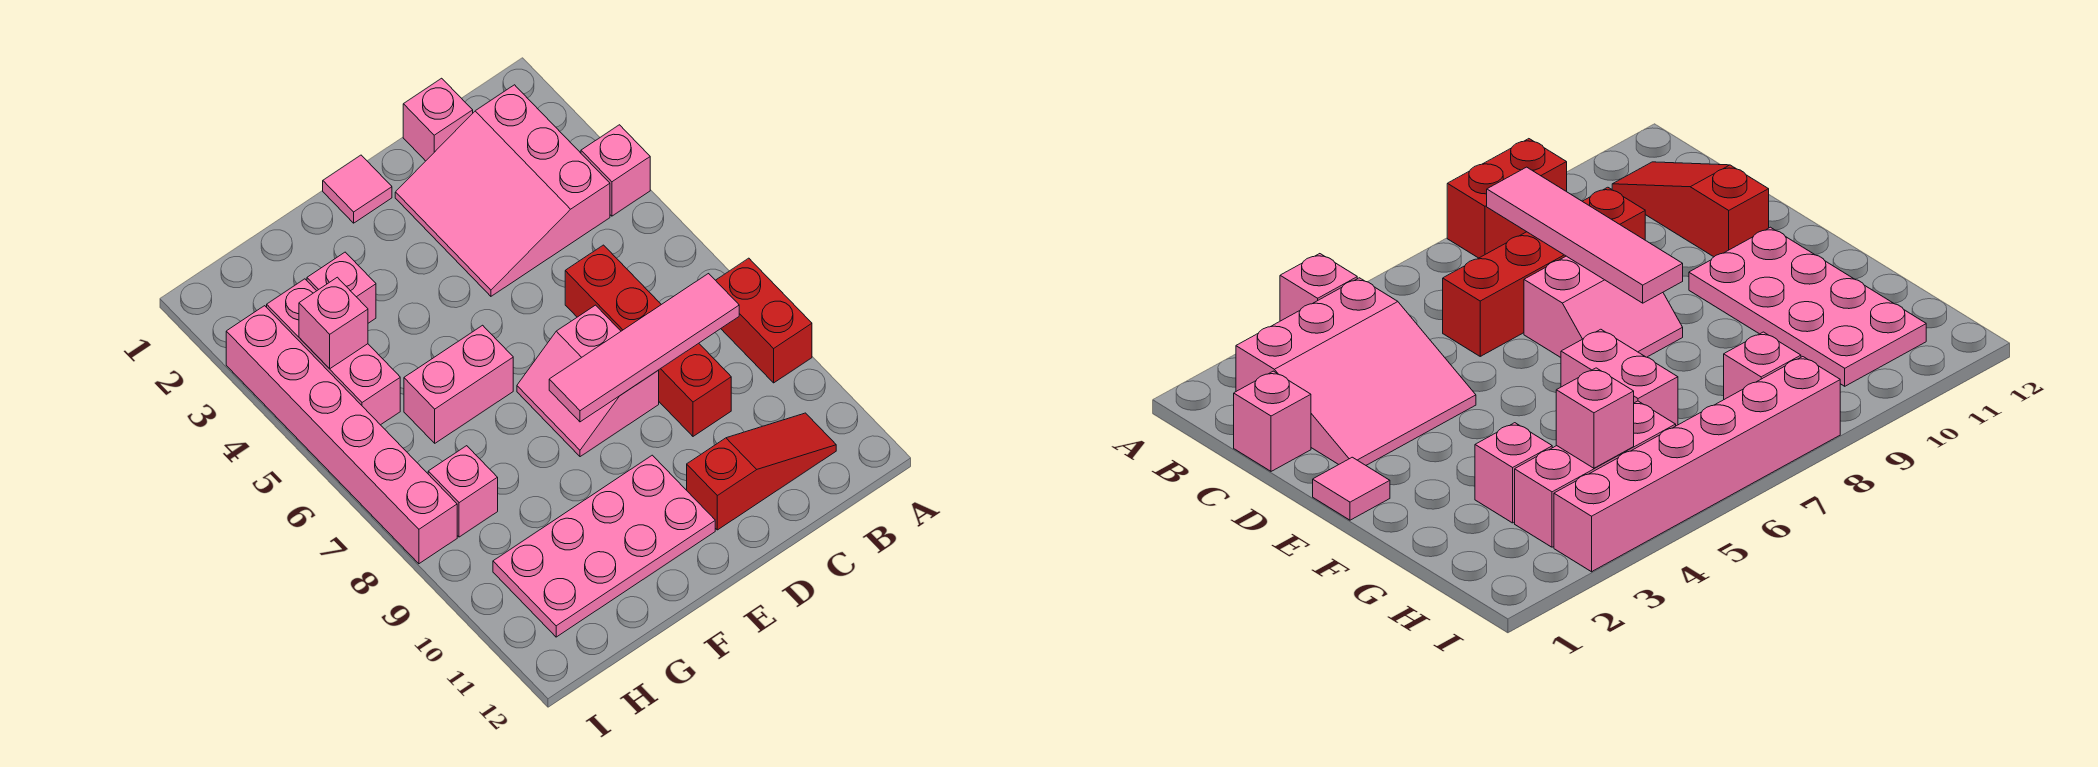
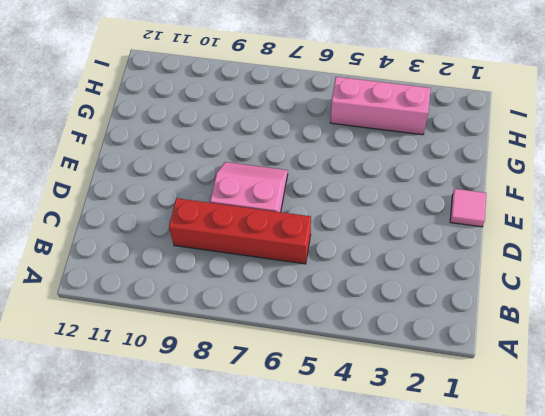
none -> pink 1x1 brick [581,125,650,216]
none -> red 1x2 brick [716,258,812,383]
none -> pink 3x3 slope [395,85,610,296]

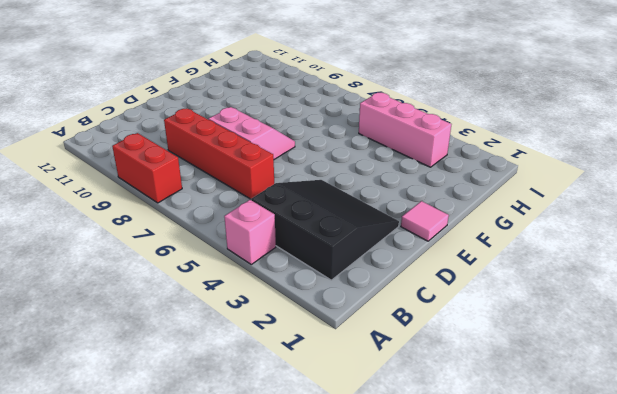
black 3x3 slope [251,180,399,280] -> pink 3x3 slope [395,85,610,296]
none -> red 1x3 slope [687,413,836,530]
none -> pink 1x1 brick [403,78,473,161]
none -> pink 2x4 plate [493,455,715,637]

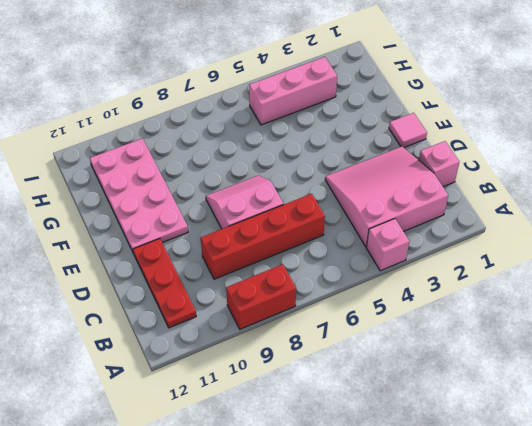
red 1x3 plate [133,239,196,328] -> red 1x3 slope [687,413,836,530]
none -> pink 1x2 brick [404,325,513,443]
none -> pink 1x1 brick [307,252,376,323]
none -> pink 1x1 brick [428,446,498,537]

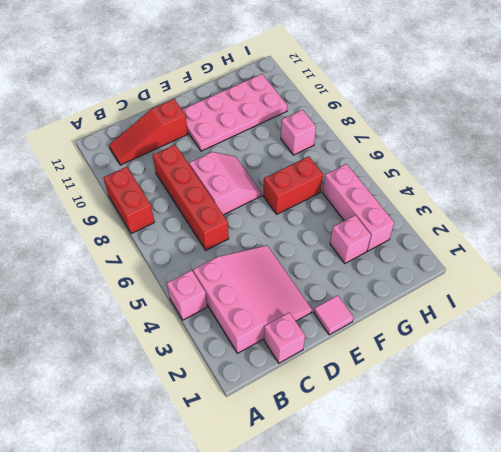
red 1x2 brick [263,156,323,214] -> pink 1x2 brick [404,325,513,443]
none -> pink 1x6 brick [226,306,457,564]
none -> pink 1x4 tile [549,274,739,422]
none -> pink 1x1 brick [299,277,368,369]

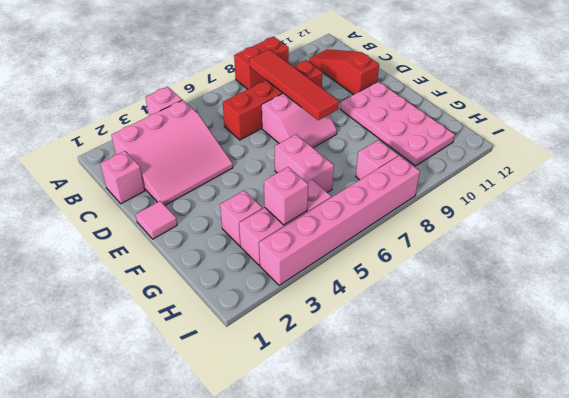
red 1x4 tile [249,49,339,120] -> pink 1x4 tile [549,274,739,422]

